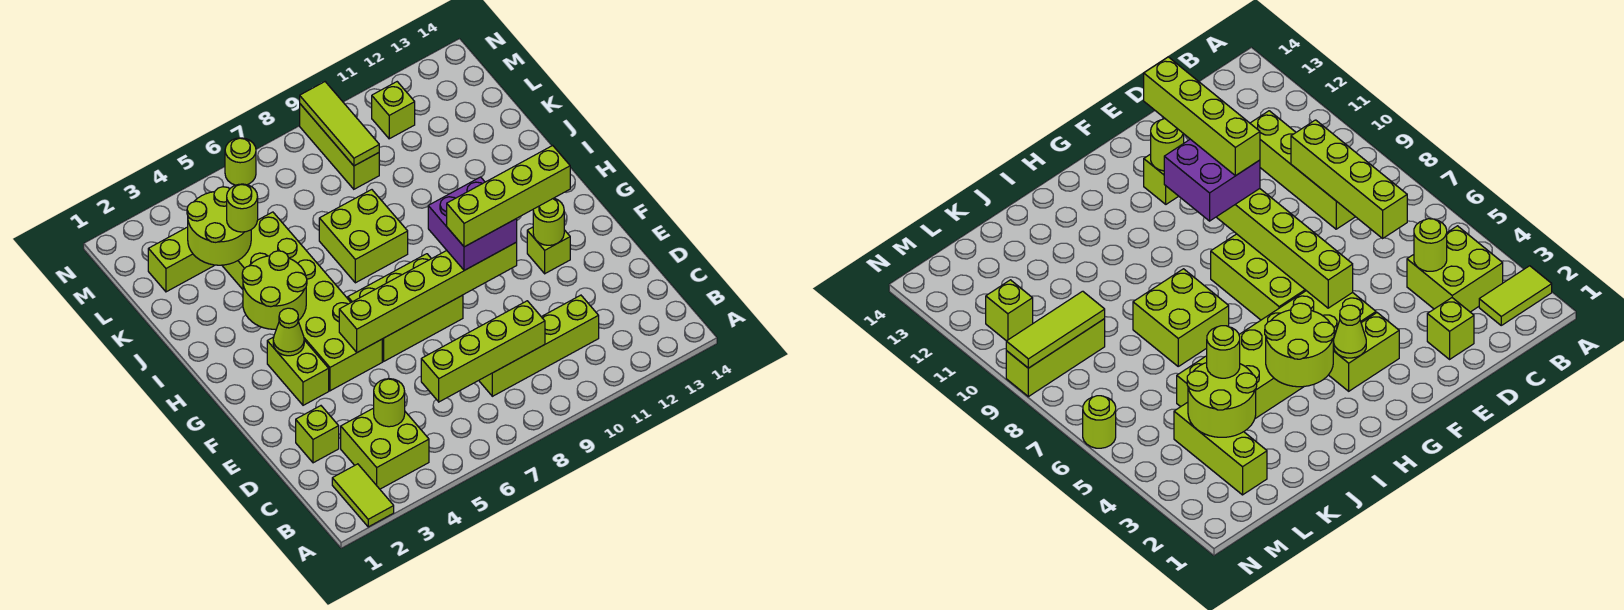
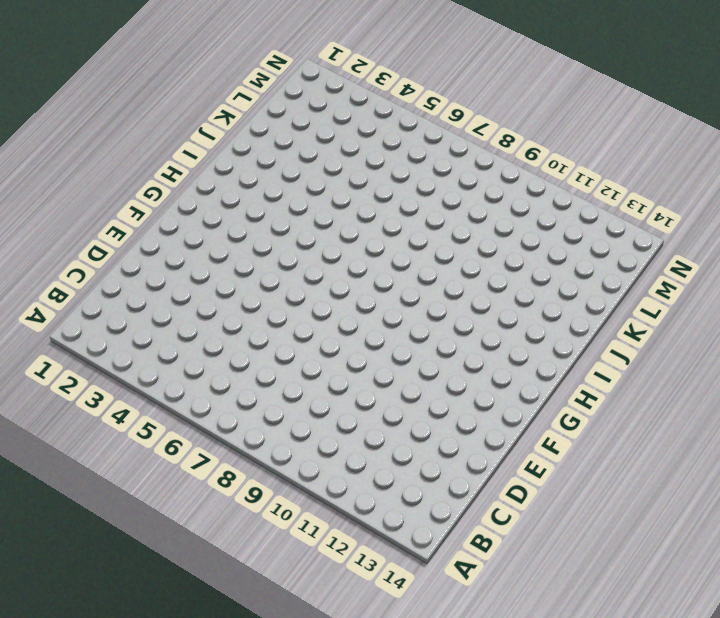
none -> lime 1x2 tile [332,464,394,527]
none -> lime 2x2 brick [341,408,429,489]
none -> lime 1x4 brick [479,295,599,396]

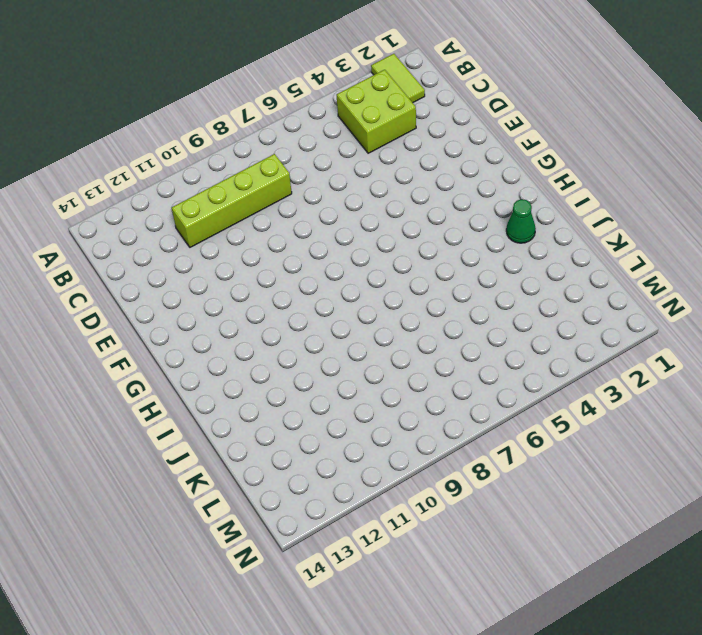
green 1x1 cone [506,199,536,243] -> none
none -> lime 1x1 brick [296,406,339,463]
none -> lime 1x2 brick [267,337,329,405]
none -> lime 2x6 brick [222,212,382,391]

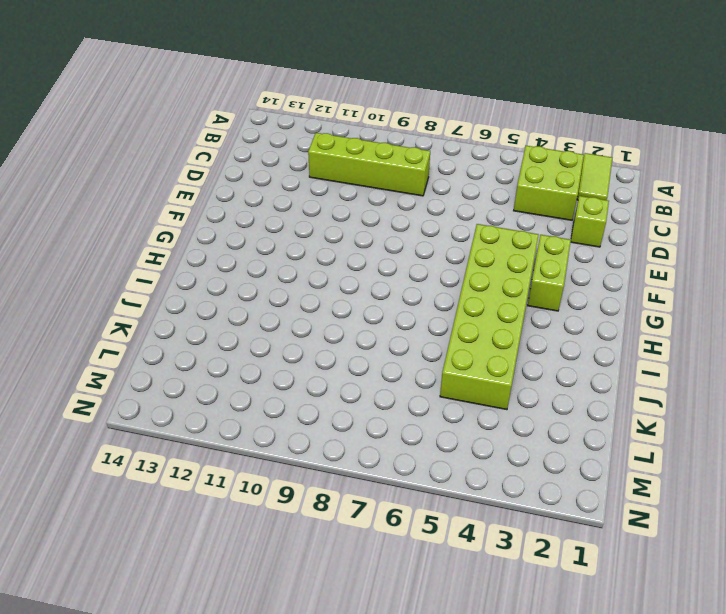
none -> lime 2x3 brick [348,254,463,361]
none -> lime 1x1 brick [527,227,570,274]
none -> lime 2x2 brick [319,190,408,283]

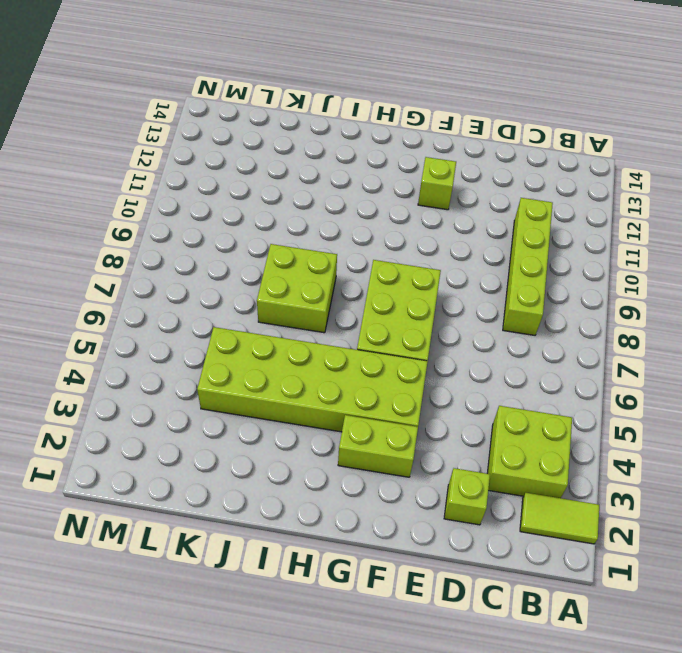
none -> lime 1x3 brick [148,227,215,292]
none -> lime 1x3 brick [300,104,379,189]
none -> lime 1x1 brick [372,82,415,139]

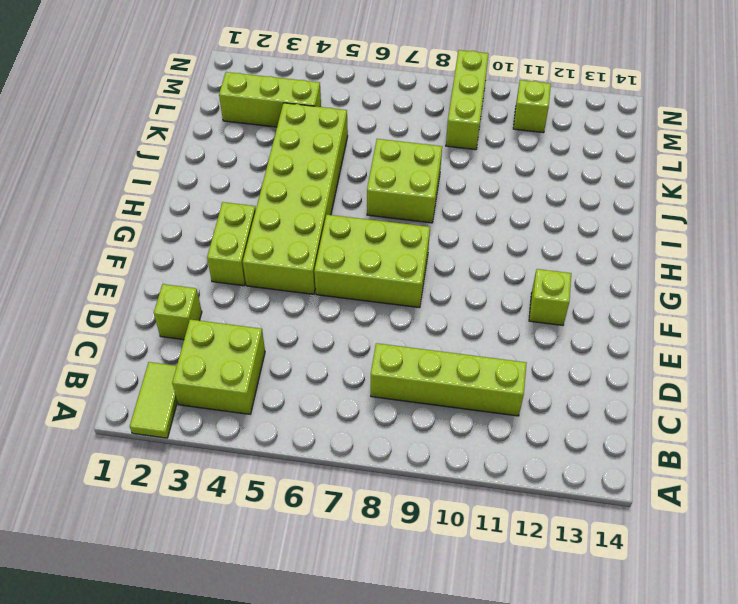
none -> lime 1x1 round brick [225,138,256,185]
none -> lime 1x1 round brick [374,379,405,427]
none -> lime 1x4 brick [421,301,545,402]

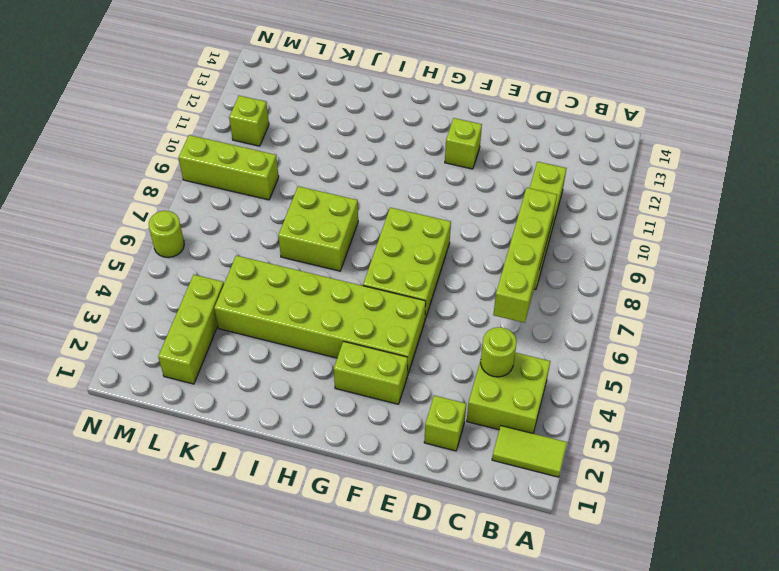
none -> lime 1x6 brick [339,242,517,352]
none -> lime 1x1 round brick [533,198,564,245]
none -> lime 1x1 cone [273,308,304,356]

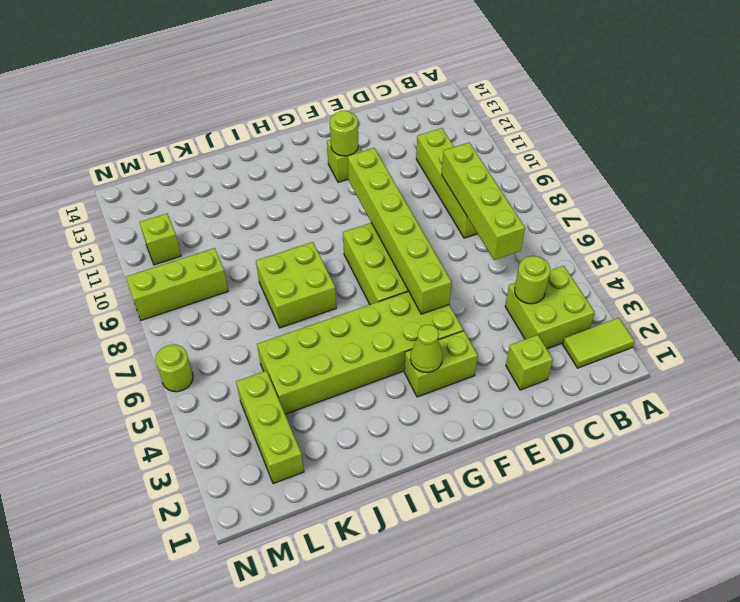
none -> lime 2x2 round brick [242,251,307,329]
none -> lime 2x2 round brick [187,187,251,265]
none -> lime 1x3 tile [300,82,379,166]

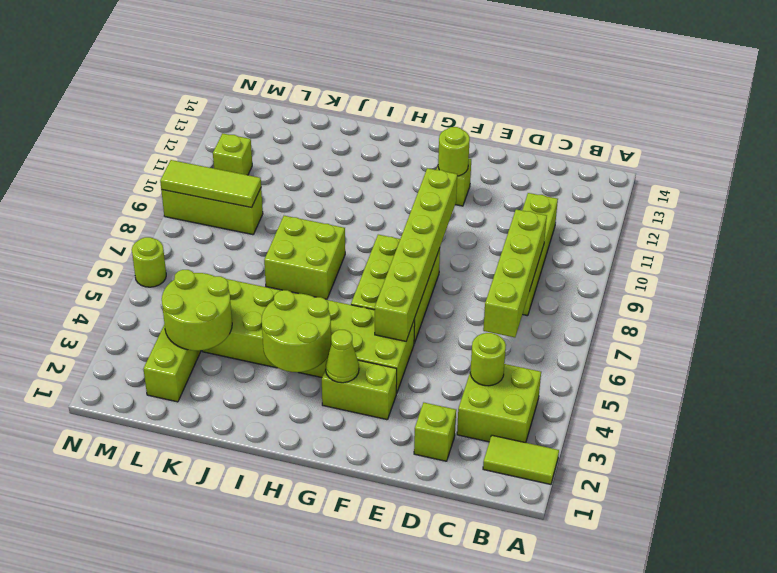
none -> purple 2x2 brick [428,177,517,270]
none -> lime 1x1 round brick [227,184,258,232]
none -> lime 1x4 brick [447,146,570,247]

